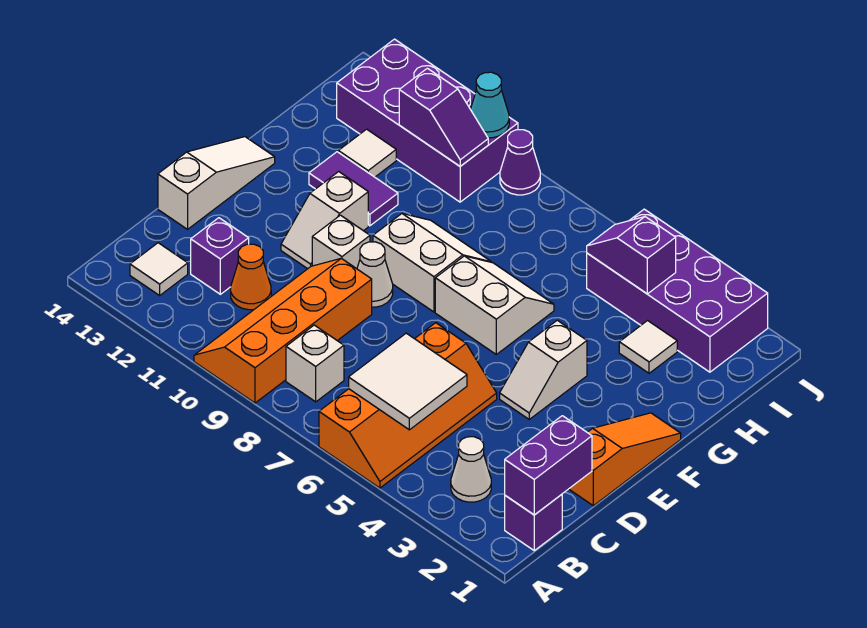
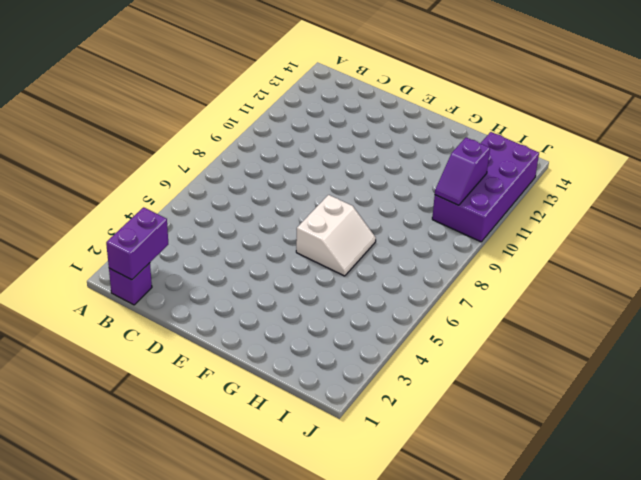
purple 1x2 brick [106,207,168,280] -> purple 1x2 brick turned to [505,416,592,515]
none -> orange 2x4 slope [319,323,497,488]
none -> orange 2x4 slope [194,258,372,403]
none -> white 1x1 cone [451,437,491,502]

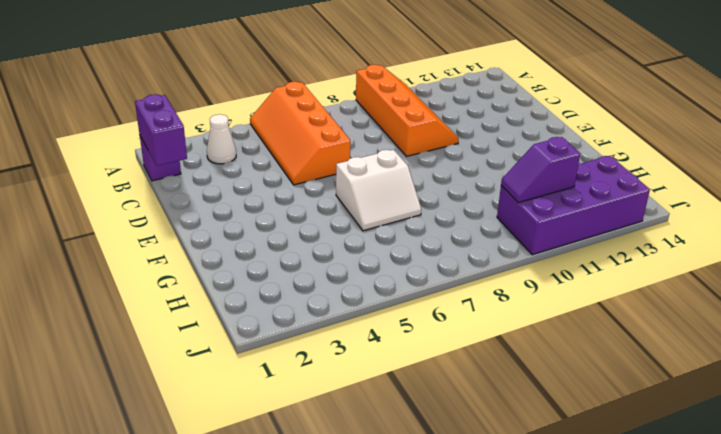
none -> white 1x1 brick [286,325,344,402]
none -> white 1x1 tile [130,243,188,295]
none -> orange 1x1 cone [231,244,271,310]

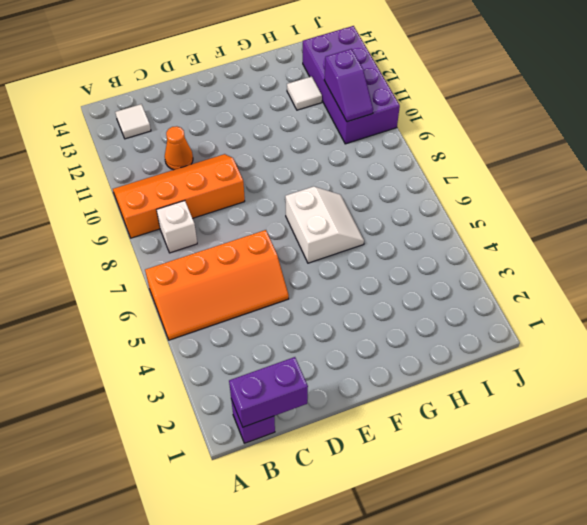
none -> white 1x1 cone [451,437,491,502]
none -> purple 1x1 brick [191,218,249,294]
none -> orange 1x3 slope [569,413,681,506]

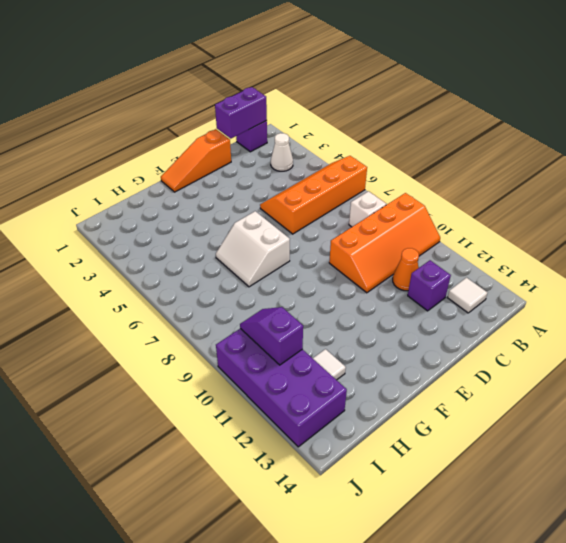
none -> white 1x3 slope [158,137,275,229]
none -> white 1x2 slope [500,320,587,419]
none -> white 1x1 cone [357,242,393,307]

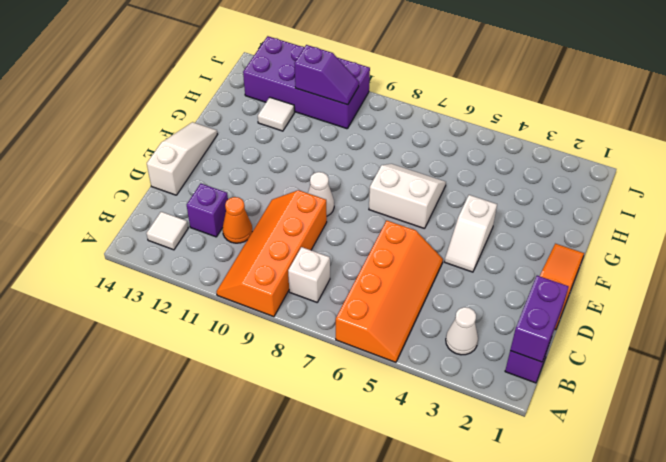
none -> white 1x1 brick [312,215,370,269]
none -> white 1x2 slope [281,172,368,269]
none -> white 2x2 slope [373,214,491,312]

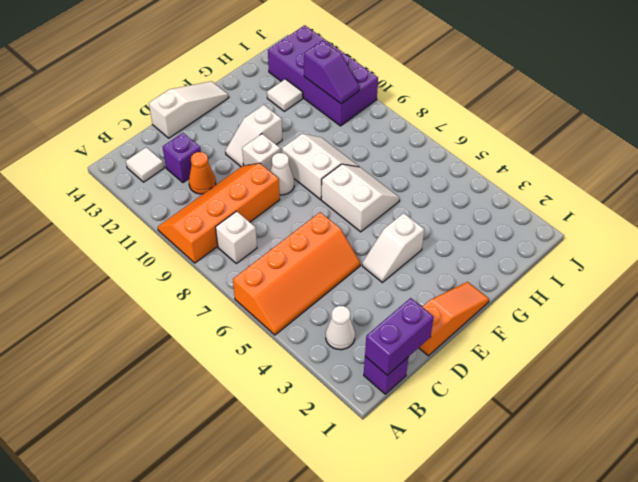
none -> purple 1x2 tile [309,152,398,226]
none -> white 1x1 tile [619,321,677,373]
none -> purple 2x4 brick [587,209,768,372]

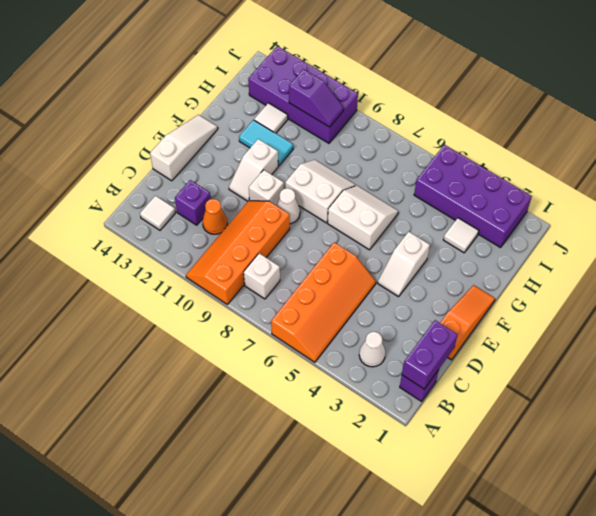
cyan 1x2 tile [239,120,293,166] -> purple 1x2 tile [309,152,398,226]
none -> purple 1x1 cone [500,130,540,195]
none -> white 2x2 tile [349,333,467,430]
none -> purple 1x2 slope [587,217,676,294]

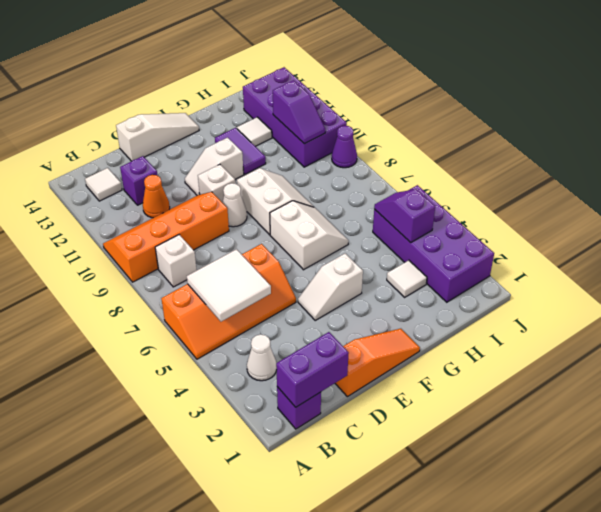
none -> cyan 1x1 cone [470,72,509,138]

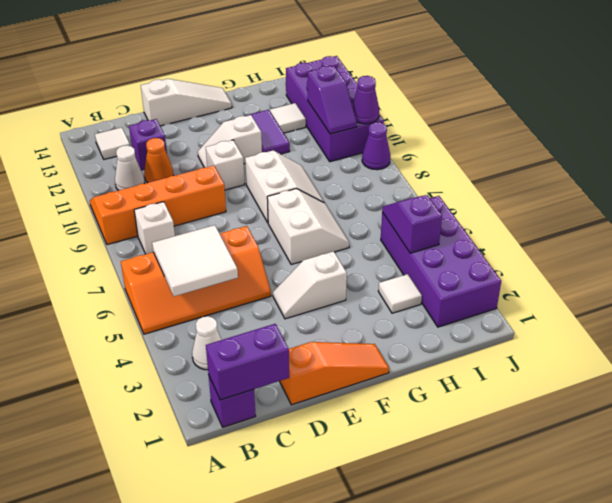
white 1x1 cone [115,145,144,191] -> white 1x1 cone moved to [357,242,393,307]
purple 1x1 cone [352,76,379,124] -> cyan 1x1 cone [470,72,509,138]

